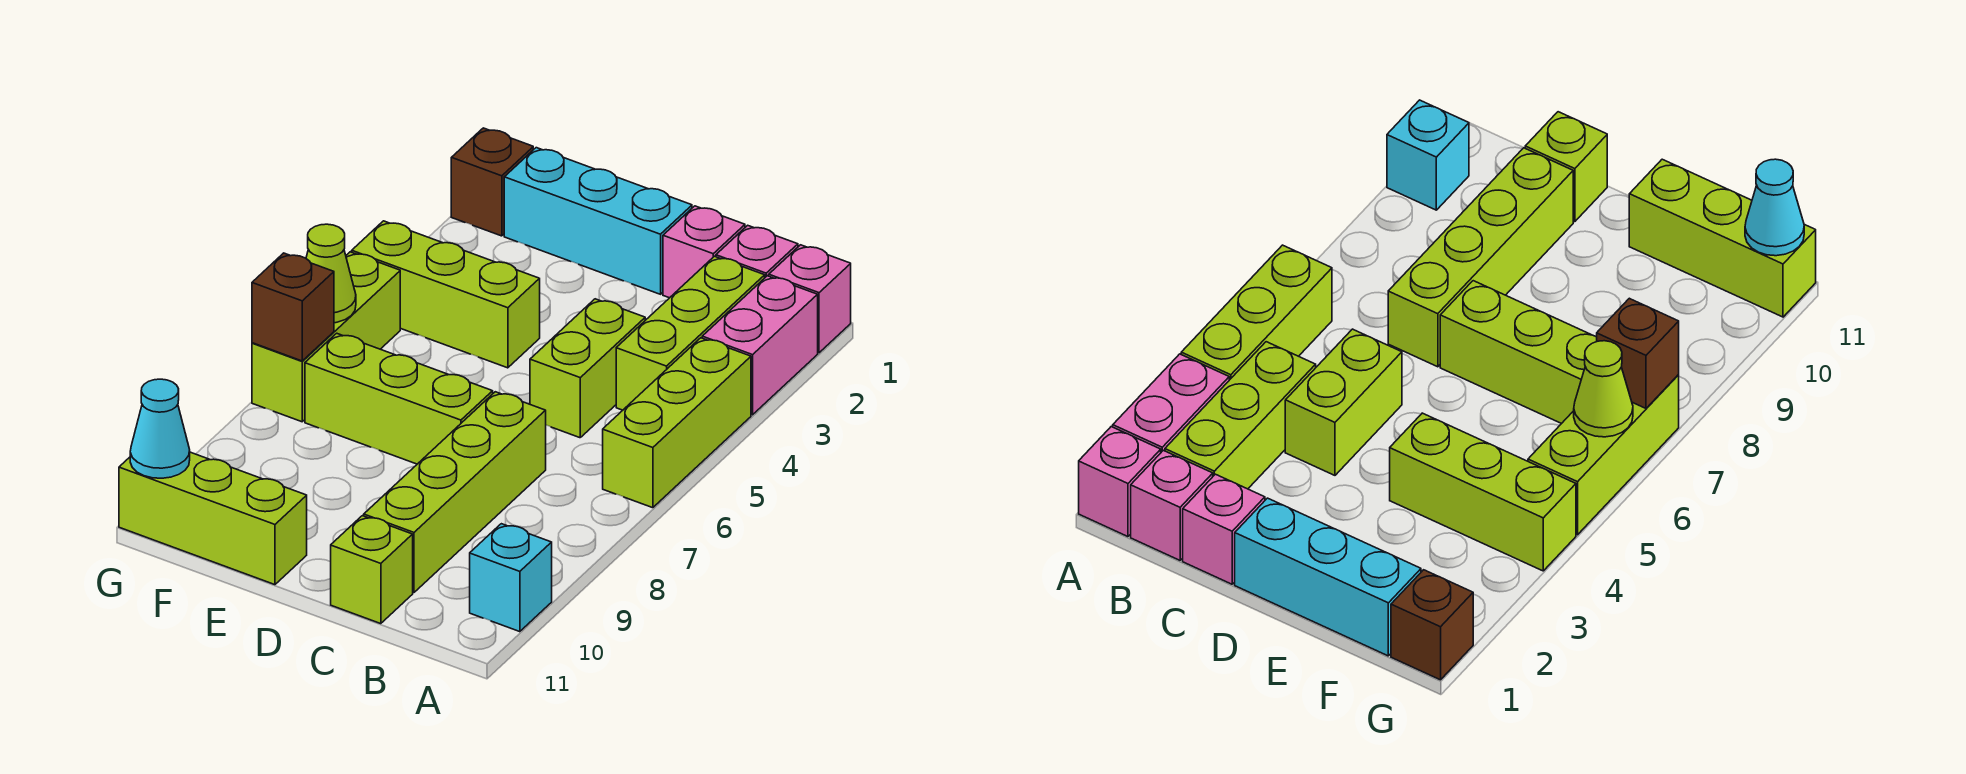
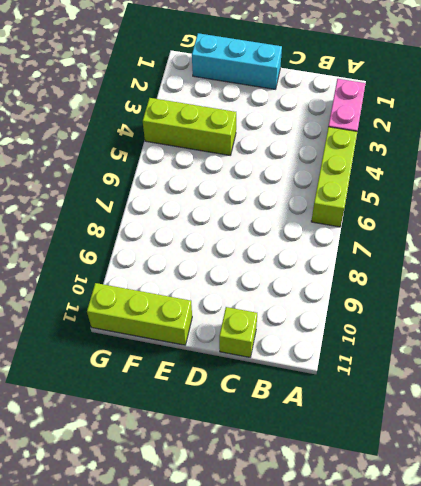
none -> pink 1x1 brick [769,245,851,353]
none -> cyan 1x1 brick [470,524,552,632]
none -> pink 1x1 brick [716,225,798,277]

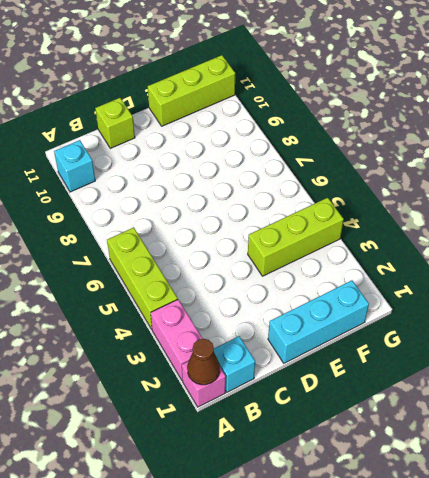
brown 1x1 cone [187,339,220,385] -> none
cyan 1x1 brick [214,336,255,392] -> pink 1x1 brick [716,225,798,277]
none -> lime 1x3 brick [616,256,765,410]
none -> pink 1x1 brick [663,206,745,298]
none -> lime 1x2 brick [530,299,645,438]

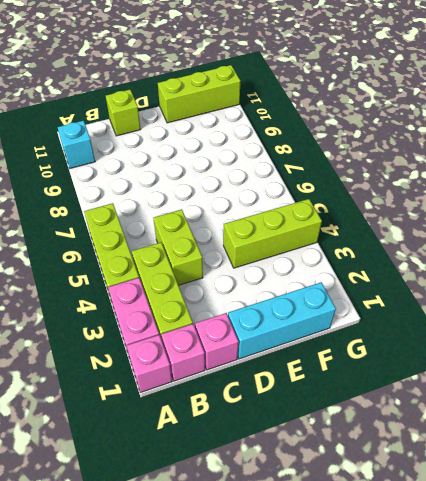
none -> lime 1x4 brick [364,392,546,593]
none -> lime 1x3 brick [305,333,493,464]
none -> brown 1x1 brick [451,128,533,236]

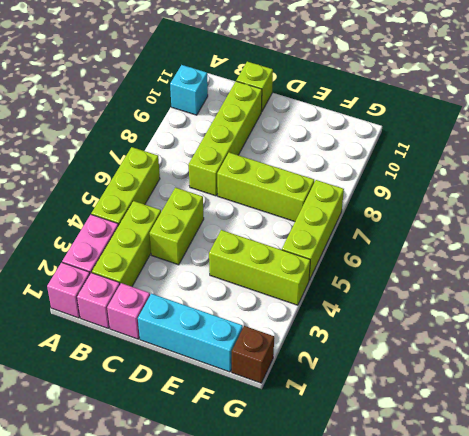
none -> lime 1x3 brick [119,452,307,585]
none -> lime 1x1 cone [306,224,356,323]
none -> brown 1x1 brick [252,253,334,361]

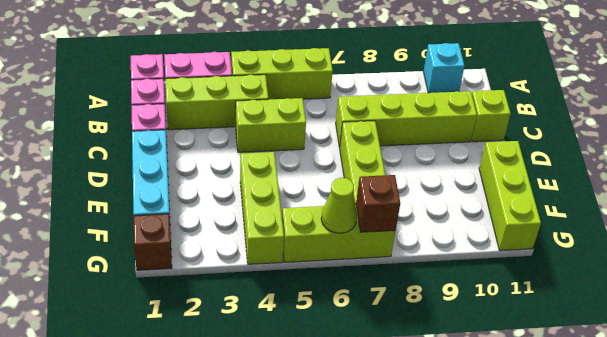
none -> cyan 1x1 cone [130,379,190,478]

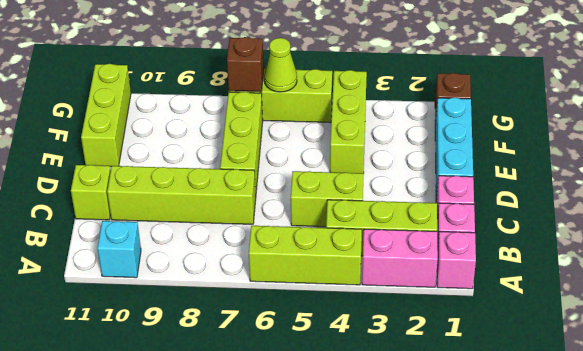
none -> cyan 1x1 cone [130,379,190,478]

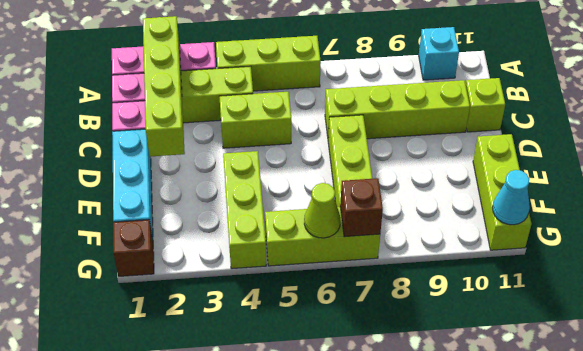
lime 1x4 brick [143,16,185,157] -> none

